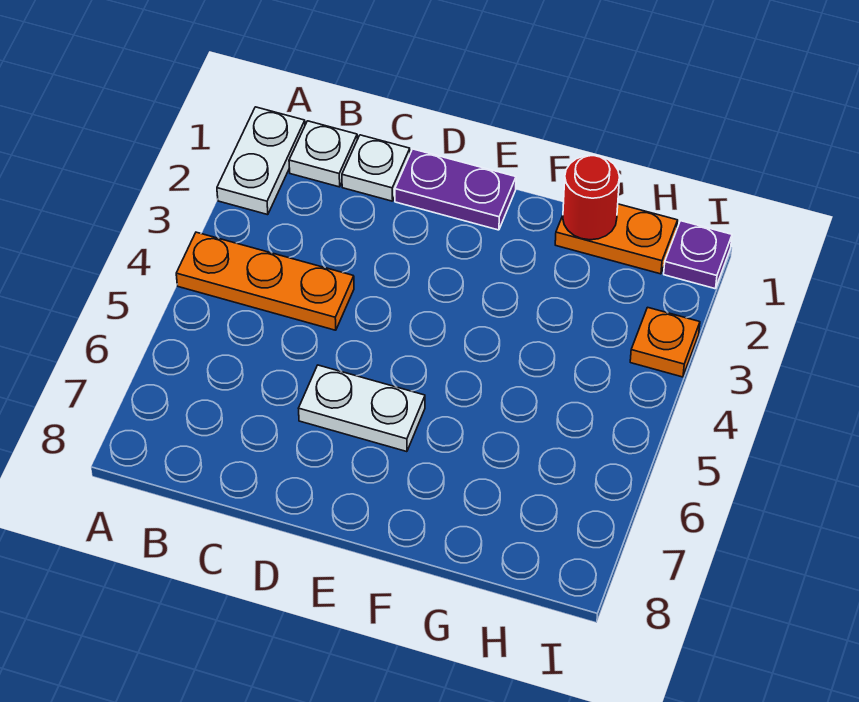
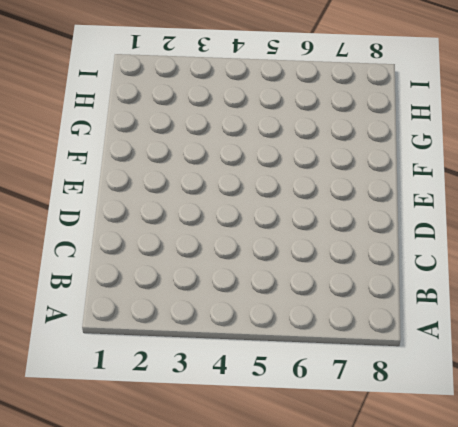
none -> white 1x2 plate [217,107,305,215]
none -> orange 1x3 plate [176,232,354,330]

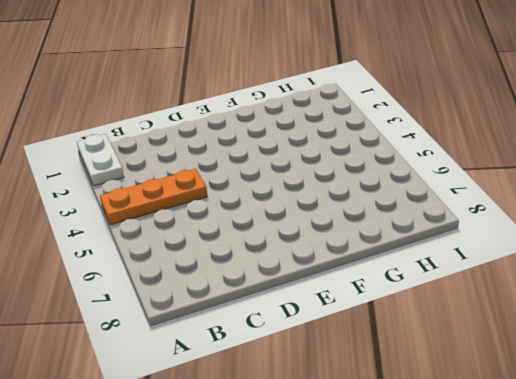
none -> white 1x1 plate [289,121,357,187]
none -> white 1x1 plate [342,135,410,201]

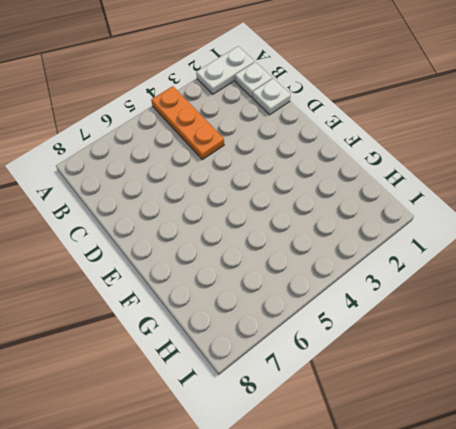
none -> purple 1x2 plate [395,149,516,230]
none -> white 1x2 plate [299,365,425,452]

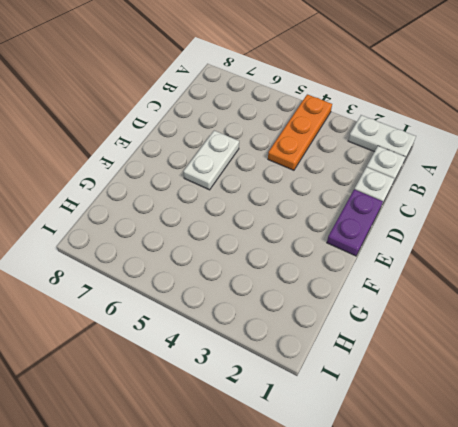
none -> orange 1x2 plate [555,204,678,274]
none -> purple 1x1 plate [664,221,732,289]

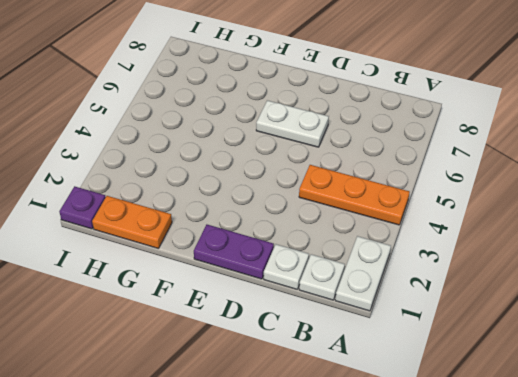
none -> orange 1x1 plate [630,307,700,377]
none -> red 1x1 round brick [563,155,620,240]

